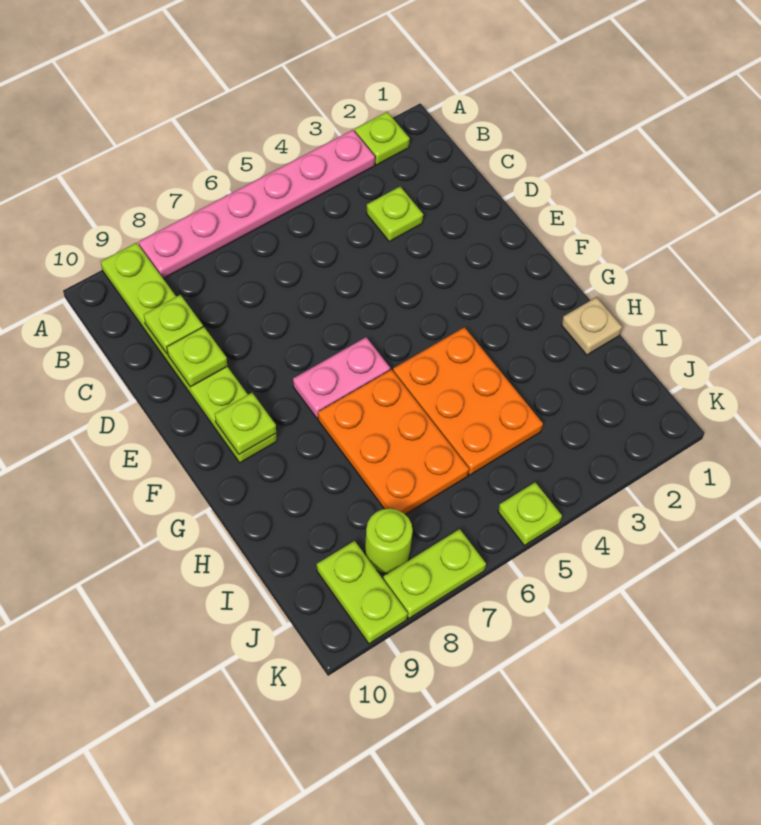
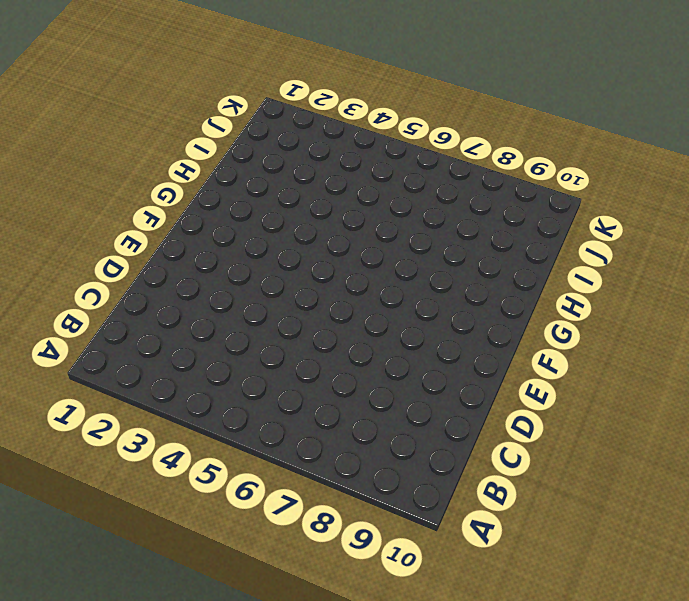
none -> lime 1x1 plate [355,112,410,165]
none -> pink 1x6 plate [139,130,375,279]
none -> lime 1x6 plate [101,243,277,463]

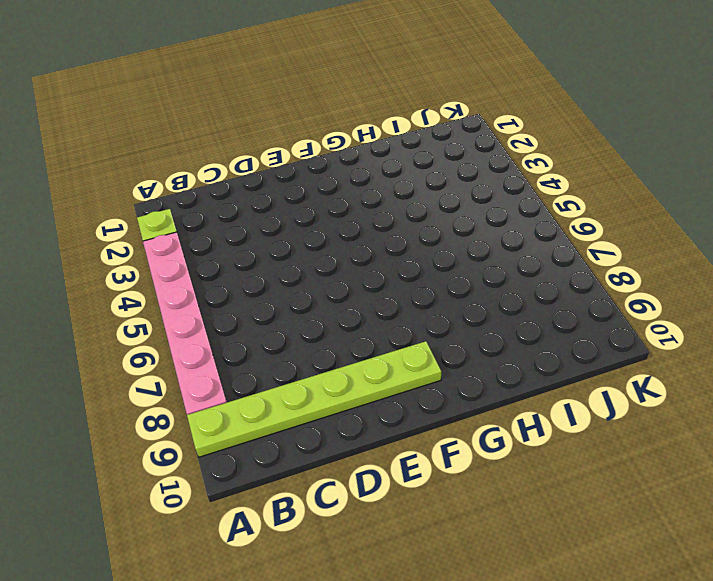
none -> lime 1x1 plate [366,187,423,242]
none -> pink 1x2 plate [293,337,390,418]
none -> orange 2x3 plate [393,327,543,475]

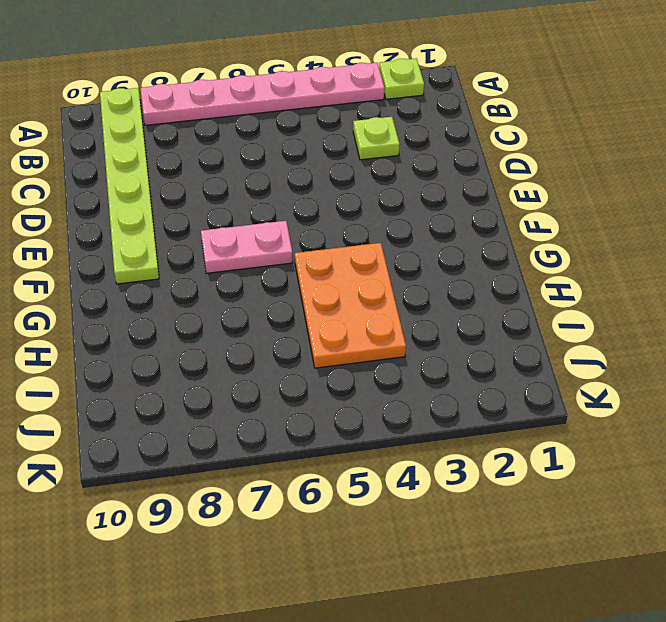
none -> orange 2x3 plate [318,369,469,515]
none -> tan 1x1 plate [561,297,622,355]
none -> lime 1x1 round brick [365,509,413,574]

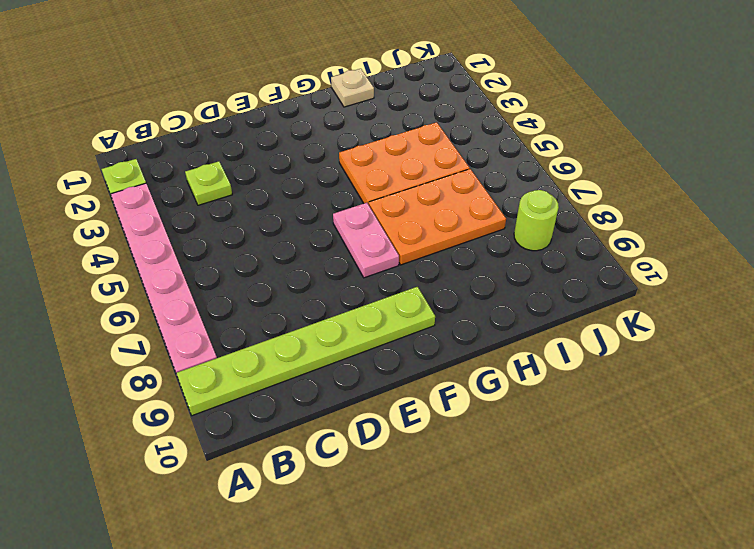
none -> lime 1x2 plate [317,541,408,644]
none -> lime 1x1 plate [498,482,562,545]
none -> lime 1x2 plate [383,529,486,618]

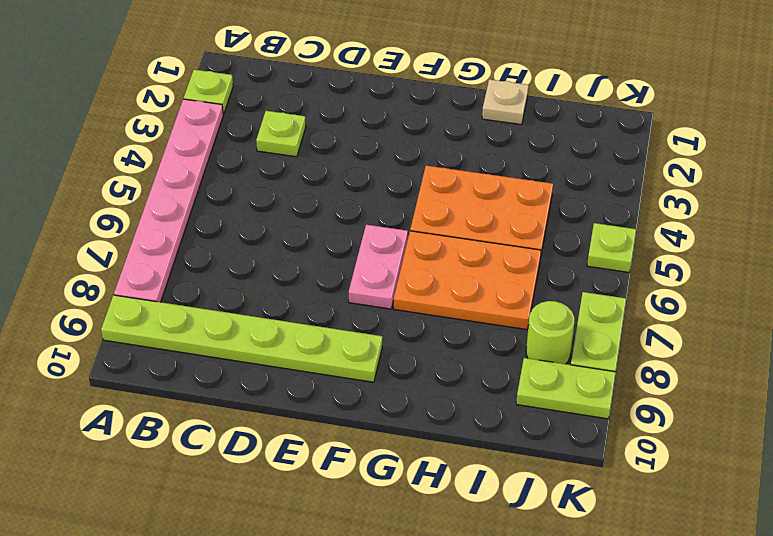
none -> lime 1x1 plate [144,295,203,354]
none -> lime 1x1 plate [167,327,227,387]
none -> lime 1x1 plate [215,393,276,454]

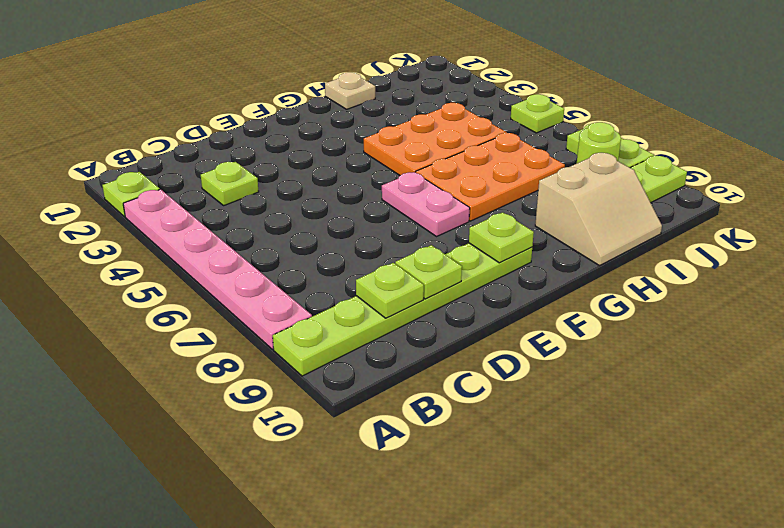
tan 2x2 slope [535,153,662,266] -> none

